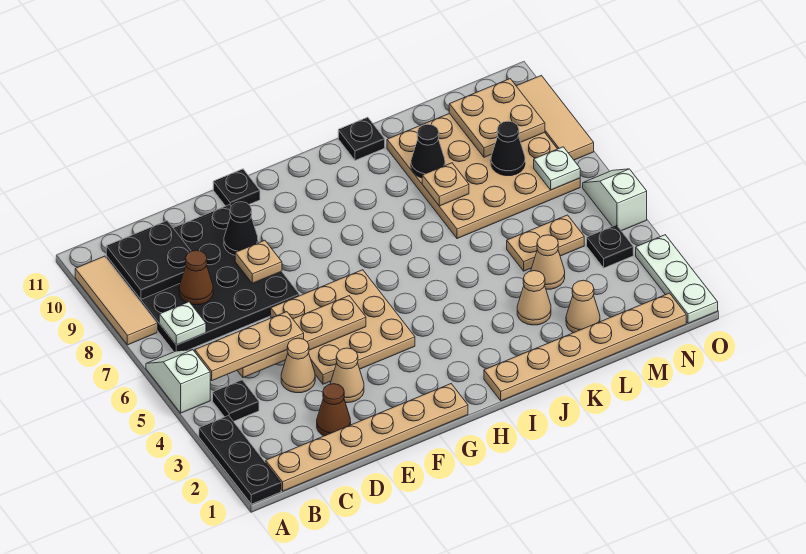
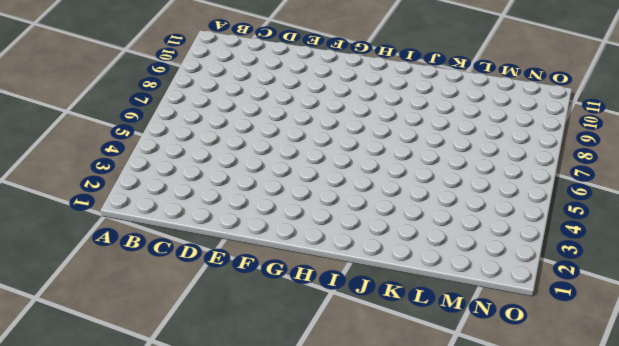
none -> black 1x3 plate [199,415,281,504]
none -> white 1x2 slope [146,350,210,413]
none -> tan 1x3 tile [75,256,157,345]
none -> tan 1x6 plate [266,384,468,491]

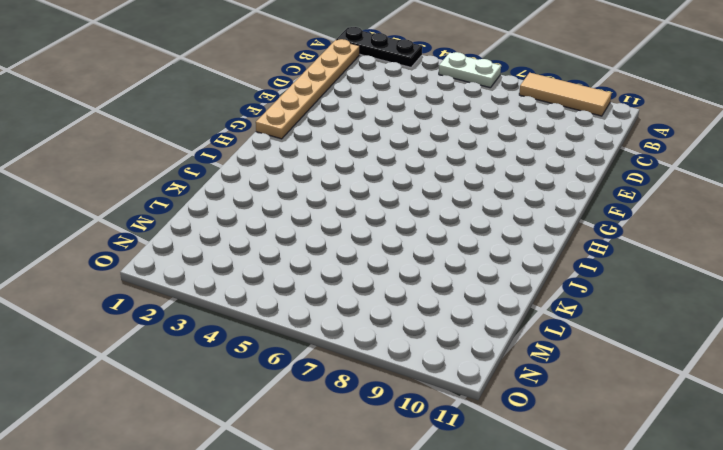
white 1x2 plate [439,52,501,88] -> white 1x2 slope [146,350,210,413]
none -> black 1x1 plate [213,380,259,421]
none -> black 4x4 plate [106,205,300,352]
none -> brown 1x1 cone [317,384,351,436]
none -> tan 1x1 cone [281,338,315,393]

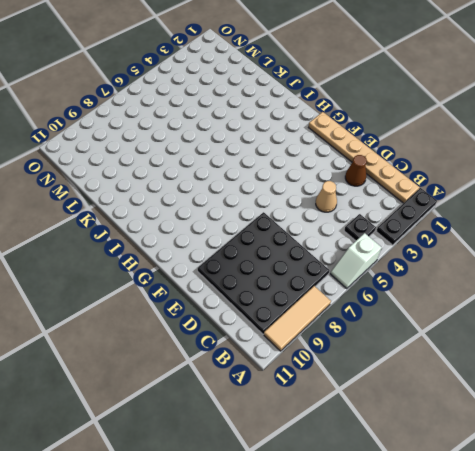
none -> tan 1x1 cone [330,348,364,403]
none -> tan 3x3 plate [271,270,415,384]
none -> black 1x1 plate [213,169,260,206]
none -> tan 1x6 plate [484,293,686,401]

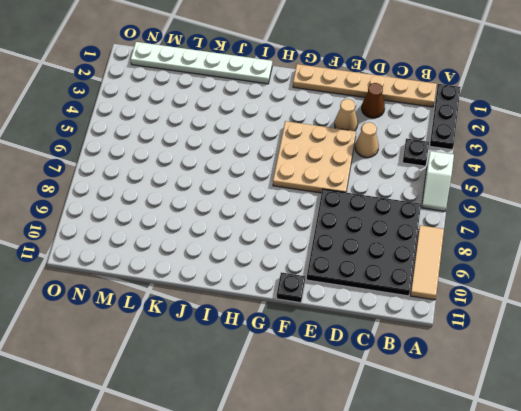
white 1x6 plate [131,42,272,84] -> tan 1x6 plate [484,293,686,401]
none -> black 1x1 plate [338,117,385,160]
none -> tan 1x1 cone [517,271,551,325]
none -> tan 4x4 plate [387,113,580,239]
none -> tan 1x1 cone [566,280,600,333]

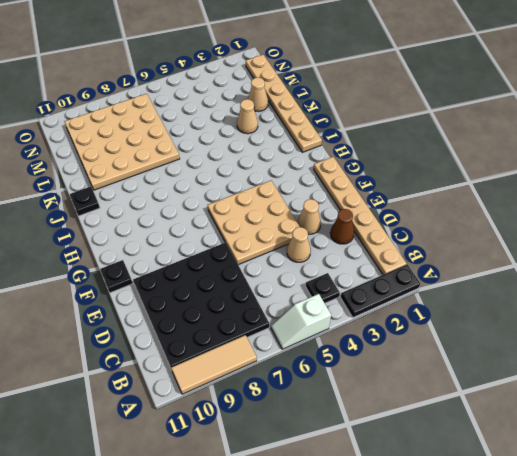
none -> tan 1x1 cone [531,235,565,289]
none -> tan 1x2 plate [507,215,584,271]
none -> black 1x1 plate [587,225,633,268]
none -> white 1x3 plate [636,235,718,323]

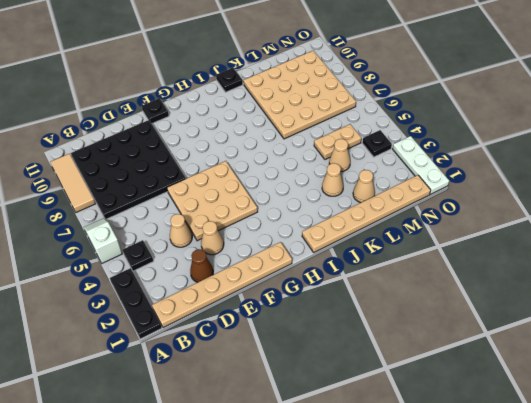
none -> white 1x2 slope [583,169,647,231]
none -> tan 1x3 tile [517,75,594,160]
none -> white 1x1 plate [159,302,206,345]
none -> black 2x2 plate [106,221,191,299]

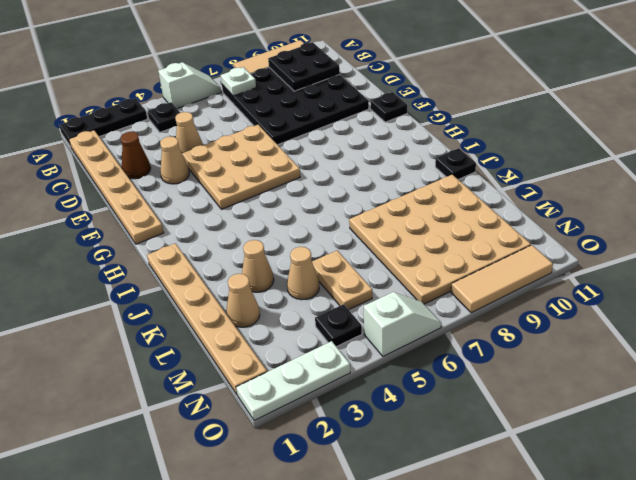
none -> tan 1x4 plate [237,296,366,377]
none -> brown 1x1 cone [179,250,213,305]
none -> tan 1x1 plate [235,240,282,283]
none -> black 1x1 cone [224,202,258,255]

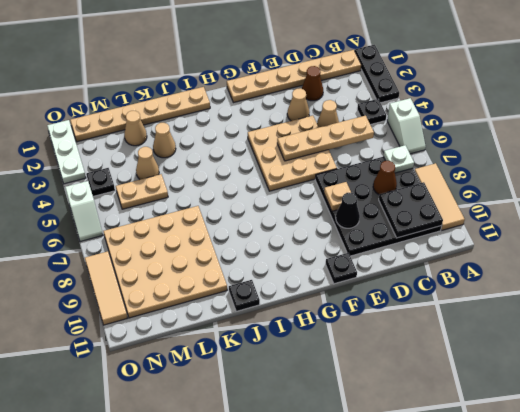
none -> tan 1x1 plate [422,163,469,206]
none -> black 1x1 cone [411,124,445,178]
none -> black 1x1 cone [491,121,525,176]
none -> tan 2x2 plate [449,79,545,157]

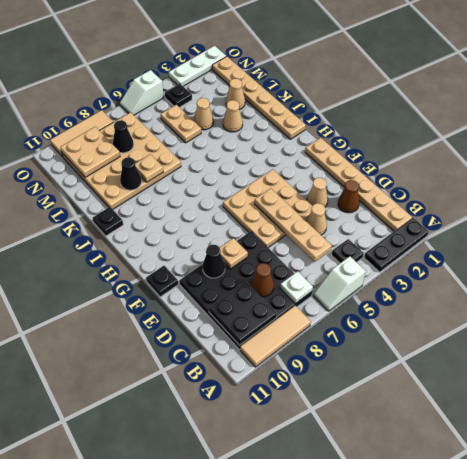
none -> white 1x1 plate [534,147,580,190]
none -> tan 1x3 plate [195,312,304,380]

